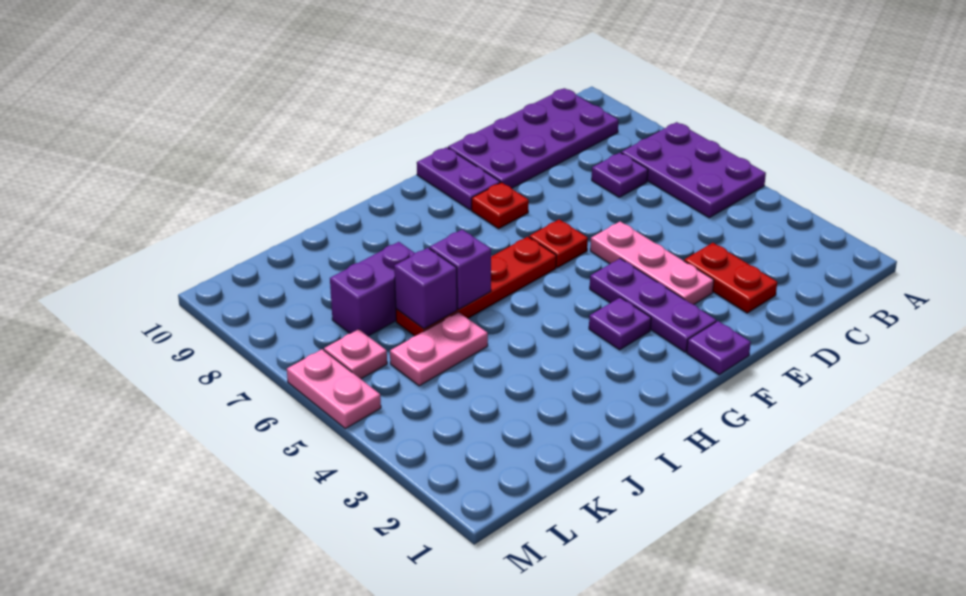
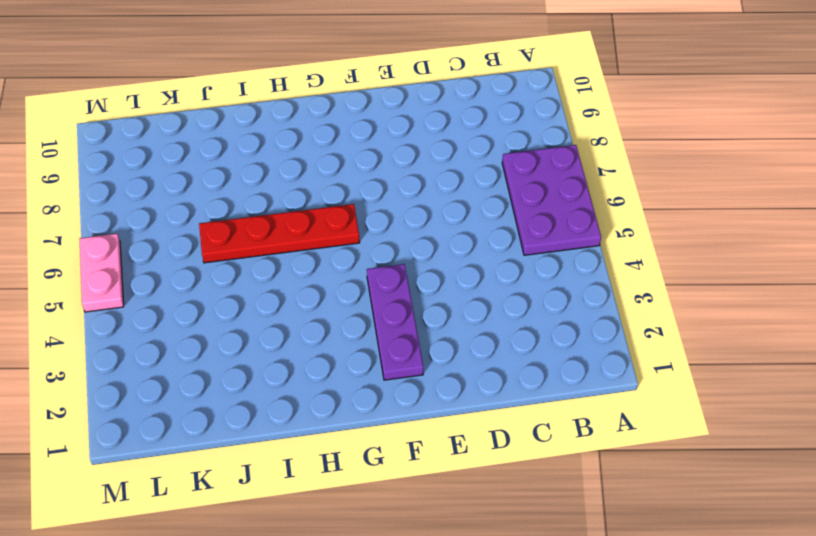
none -> purple 2x4 plate [448,88,618,188]
none -> purple 1x1 plate [592,153,648,197]
none -> red 1x2 plate [684,243,777,313]

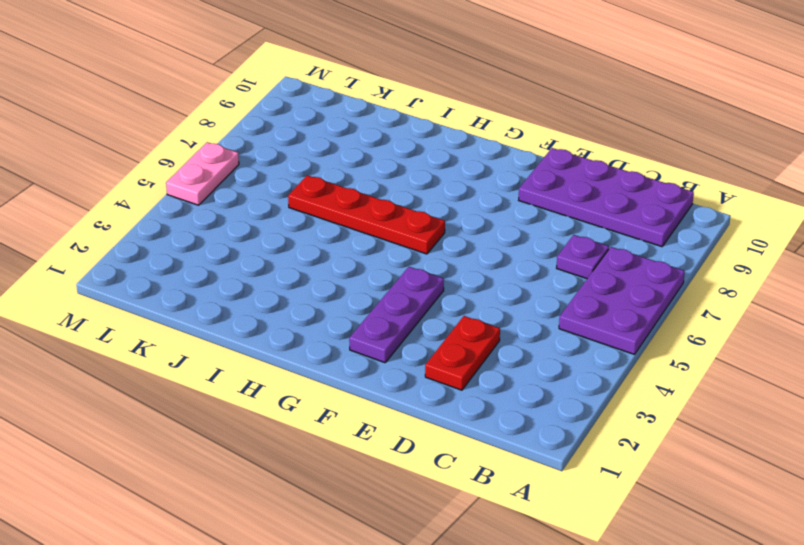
none -> pink 1x3 plate [590,221,714,304]
none -> purple 1x1 plate [687,321,751,375]
none -> red 1x1 plate [529,219,588,268]

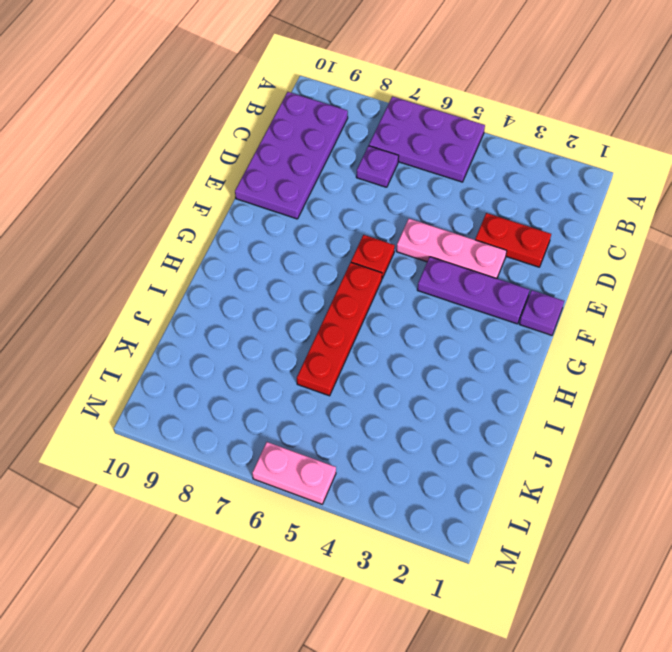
none -> red 1x1 plate [472,182,529,229]
none -> purple 1x2 plate [417,147,500,210]
none -> purple 1x1 plate [589,297,651,350]

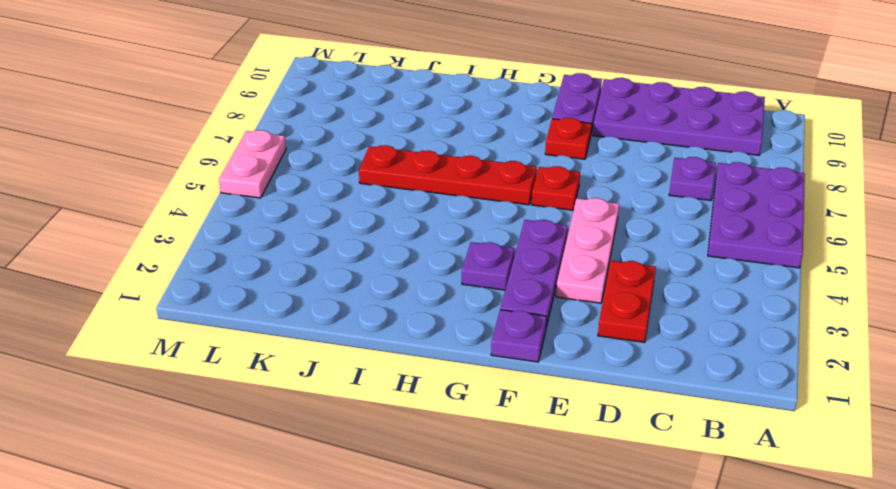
none -> pink 1x2 plate [390,312,488,386]
none -> purple 1x2 brick [330,242,414,336]
none -> pink 1x1 plate [324,329,387,379]

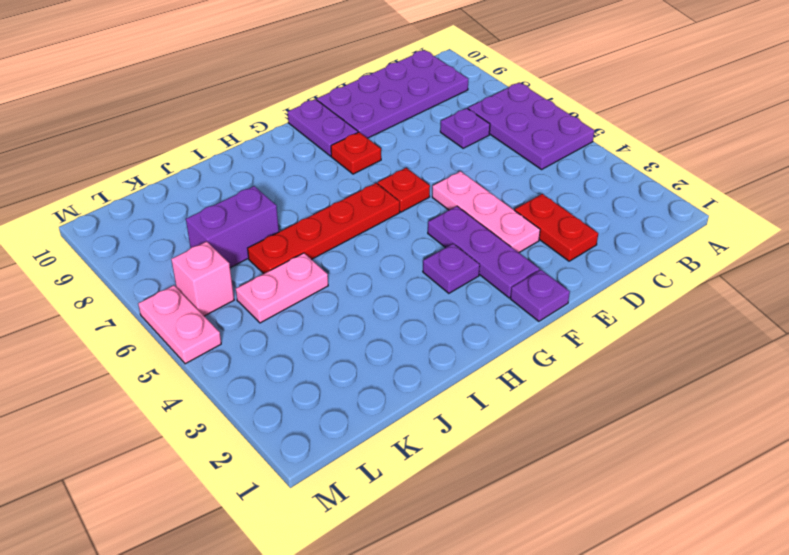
pink 1x1 brick [171,242,234,316] -> pink 1x1 plate [324,329,387,379]
none -> purple 1x1 brick [429,230,491,309]
none -> purple 1x1 brick [394,248,457,329]

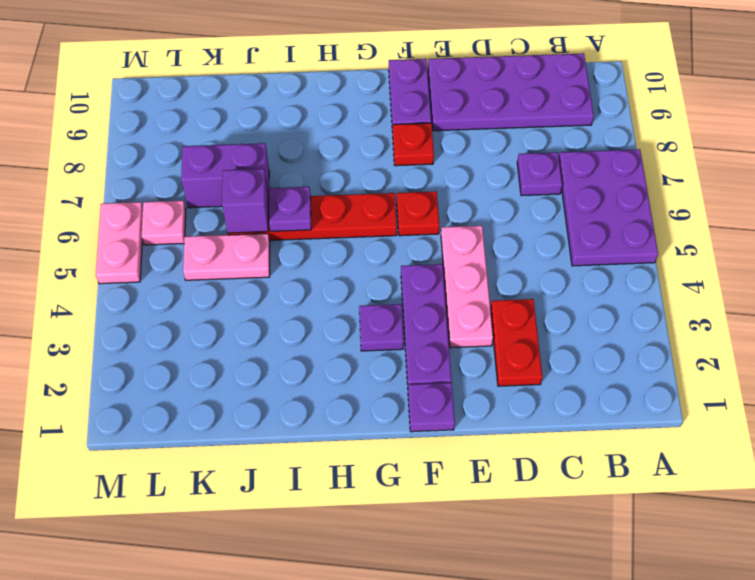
purple 1x1 plate [269,187,311,231] -> purple 1x1 brick [429,230,491,309]

